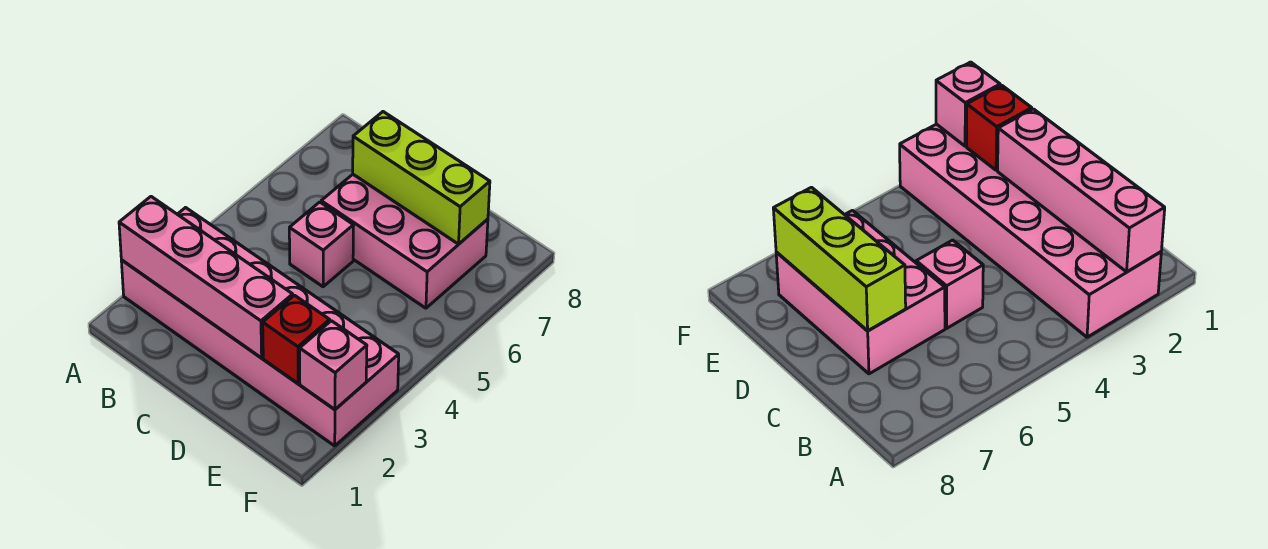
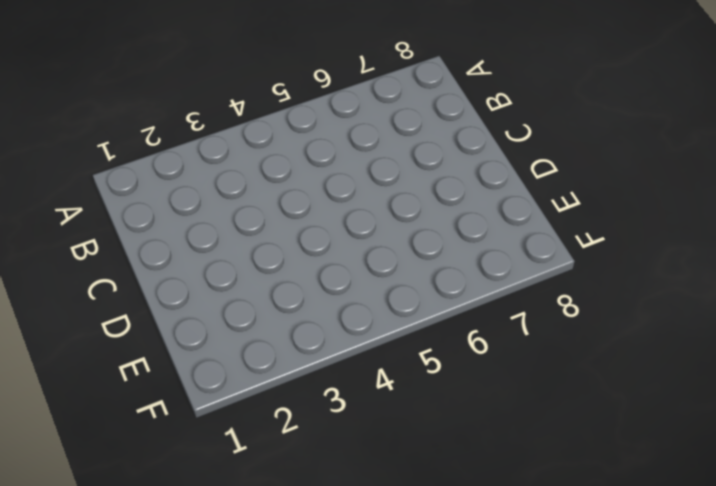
none -> pink 2x6 brick [121,208,399,446]
none -> pink 1x1 brick [289,202,354,287]

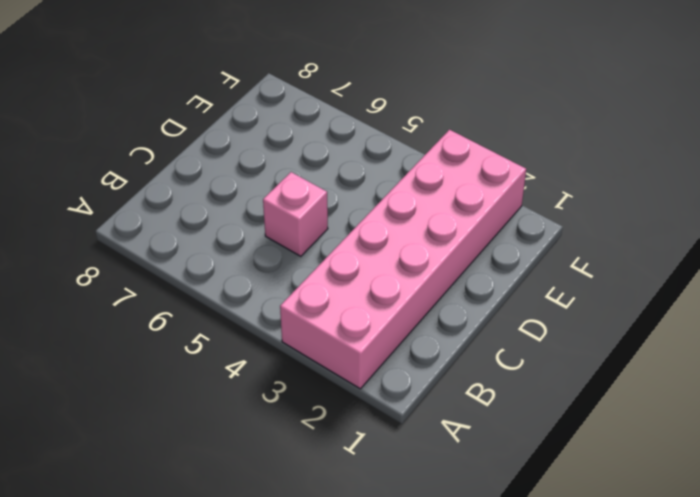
none -> pink 2x3 brick [321,174,488,308]
none -> pink 1x4 brick [119,197,293,358]

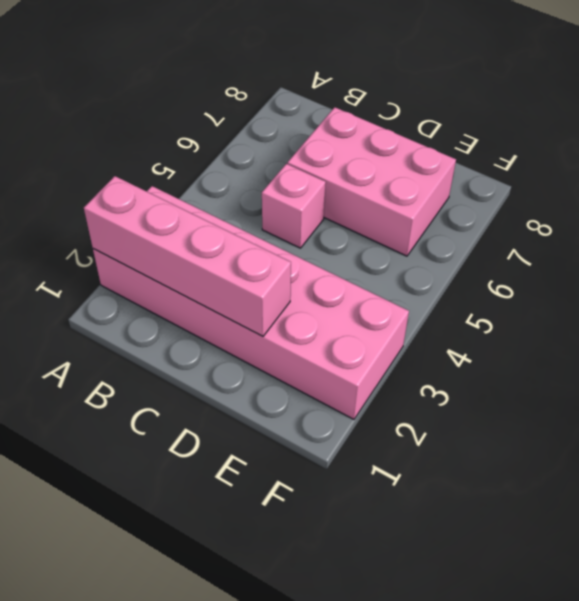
none -> lime 1x3 brick [353,112,490,244]
none -> red 1x1 brick [263,295,330,383]

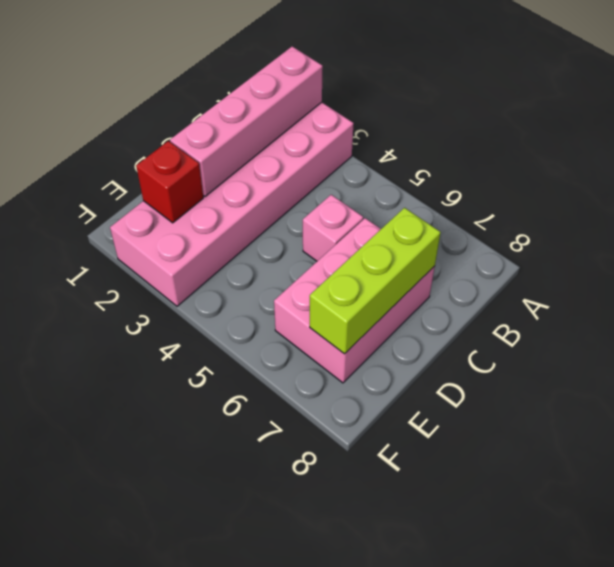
none -> pink 1x1 brick [300,321,367,409]

